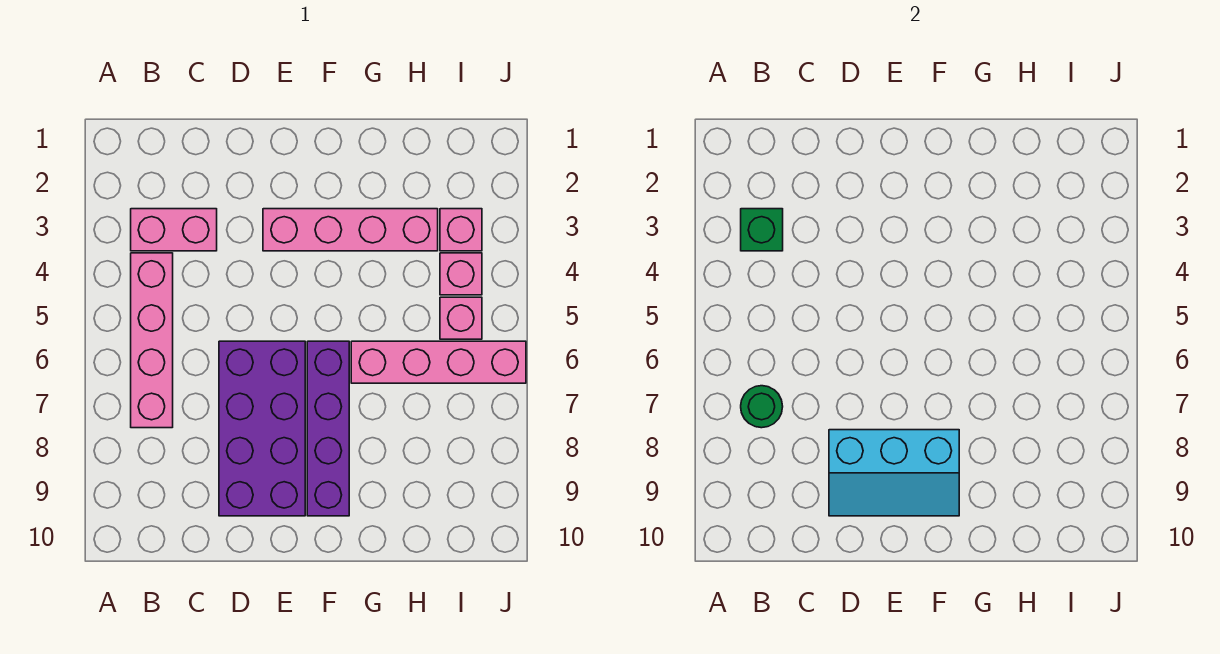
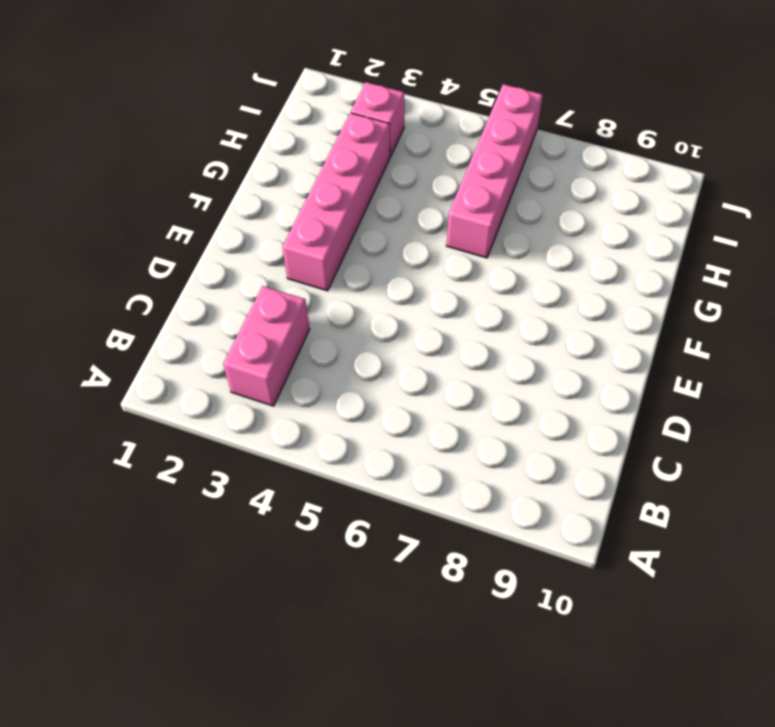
none -> pink 1x4 brick [131,253,173,428]
none -> purple 2x4 brick [219,341,305,516]
none -> purple 1x4 brick [307,341,349,516]

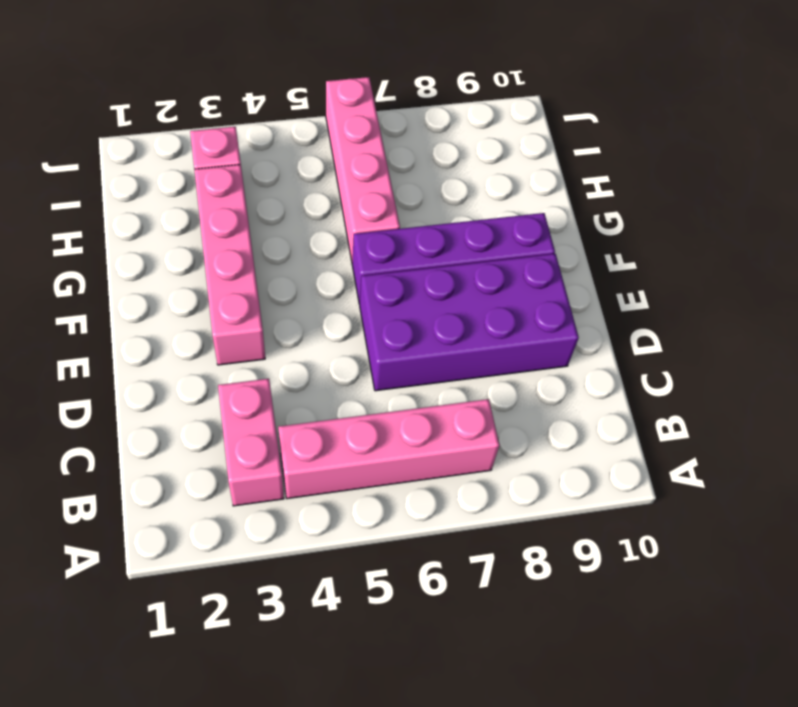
none -> pink 1x1 brick [440,253,482,295]
none -> pink 1x1 brick [440,297,482,339]
none -> green 1x1 brick [741,209,783,251]

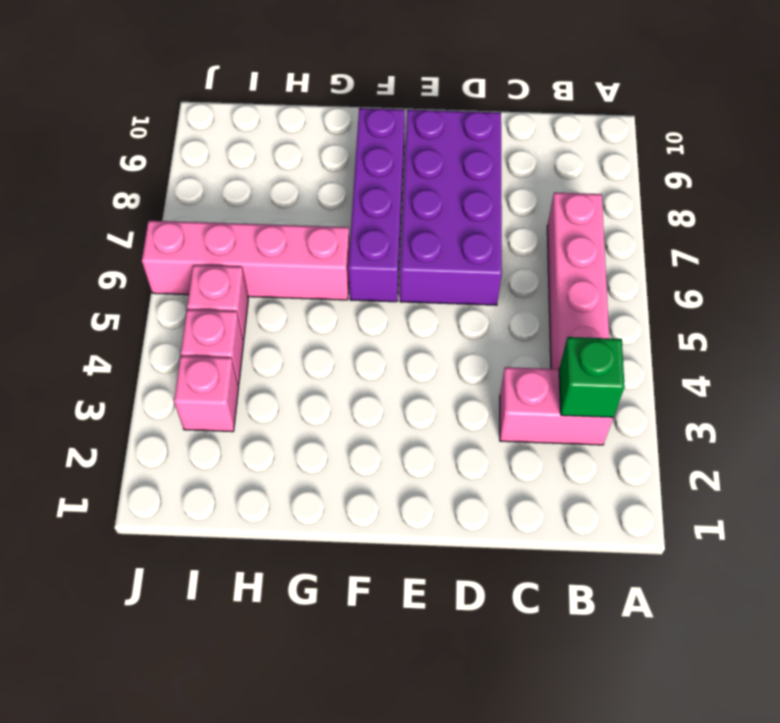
none -> pink 1x4 brick [263,209,438,251]
none -> green 1x1 round brick [741,386,783,428]
none -> cyan 2x3 slope [829,430,959,516]

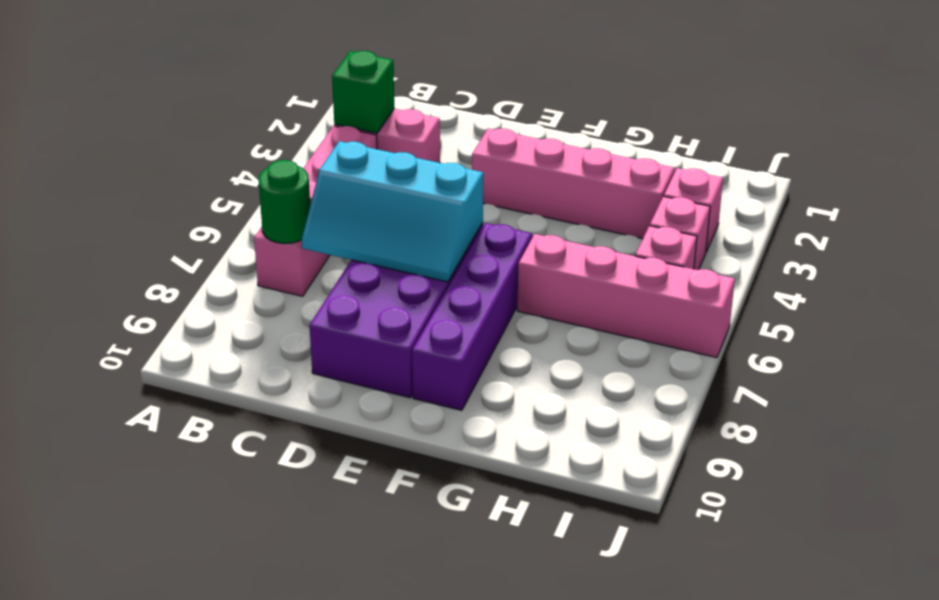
cyan 2x3 slope [302,141,483,282] -> cyan 2x3 slope moved to [829,430,959,516]

